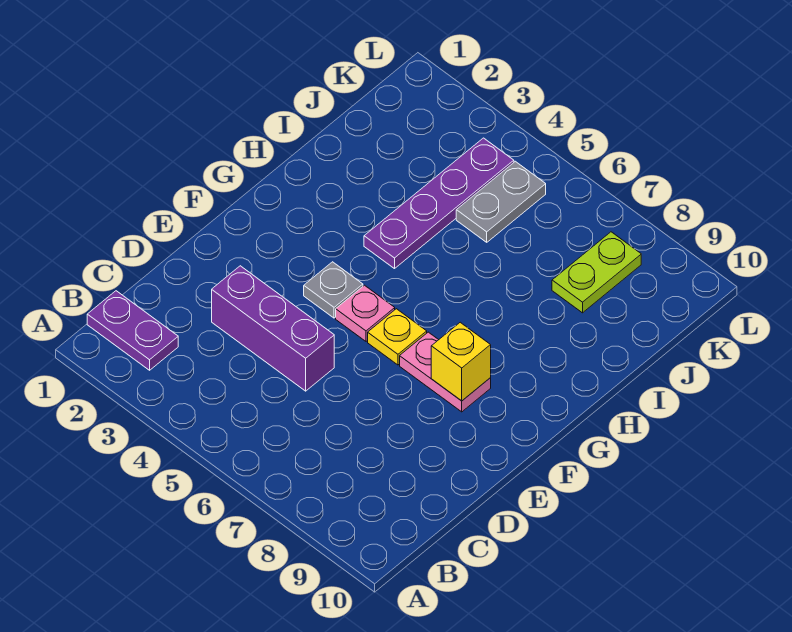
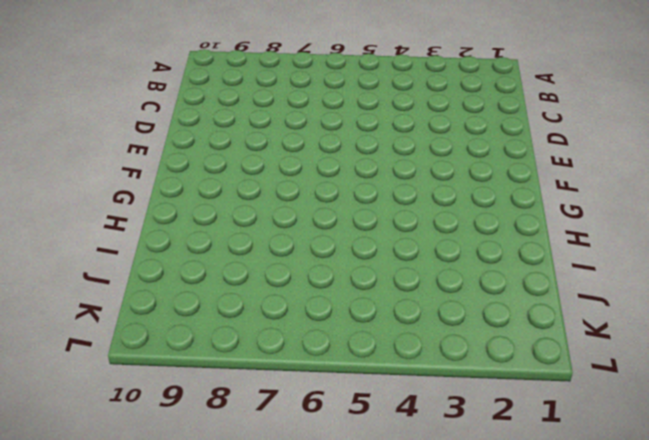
none -> purple 1x2 plate [87,291,178,370]
none -> purple 1x3 brick [212,266,334,391]

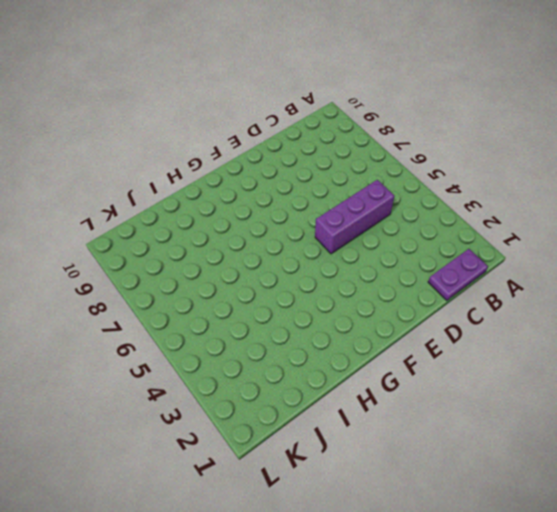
purple 1x2 plate [428,249,488,301] -> purple 1x2 plate turned to [87,291,178,370]
purple 1x3 brick [315,180,394,254] -> purple 1x3 brick turned to [212,266,334,391]
none -> grey 1x1 plate [304,262,363,318]
none -> pink 1x1 plate [336,285,395,341]

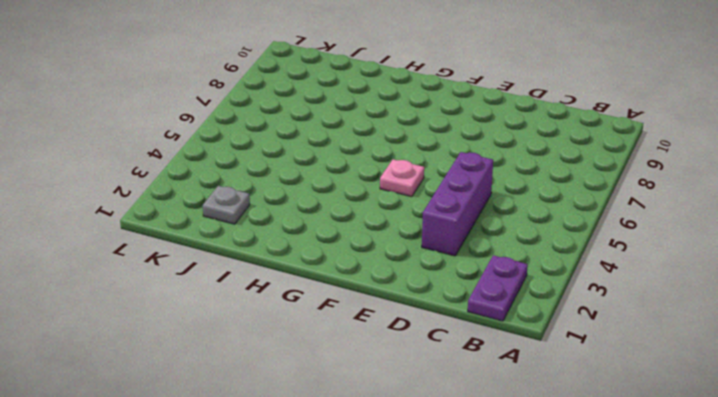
grey 1x1 plate [203,186,250,224] -> grey 1x1 plate moved to [304,262,363,318]
none -> yellow 1x1 plate [368,309,427,365]
none -> pink 1x2 plate [400,332,491,412]

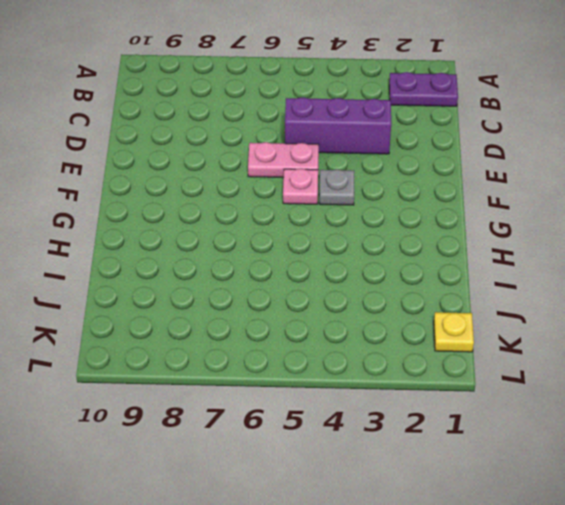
pink 1x2 plate [248,142,319,177] -> pink 1x2 plate moved to [400,332,491,412]
yellow 1x1 plate [434,312,474,352] -> yellow 1x1 plate moved to [368,309,427,365]
none -> purple 1x4 plate [364,138,514,269]
none -> grey 1x2 plate [456,161,546,242]

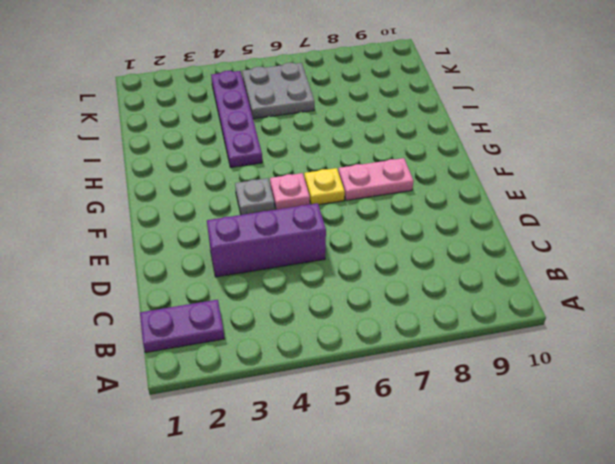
grey 2x2 plate [242,63,314,119] -> grey 1x2 plate [456,161,546,242]
none -> lime 1x2 plate [552,232,641,313]
none -> yellow 1x1 brick [431,322,491,401]

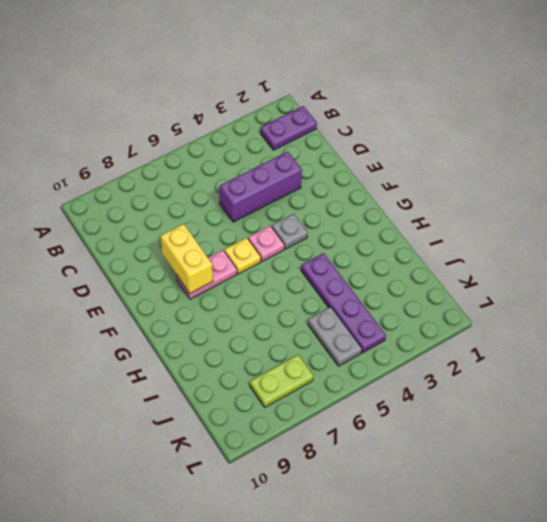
yellow 1x2 brick [161,224,213,293] -> yellow 1x1 brick [431,322,491,401]
lime 1x2 plate [250,355,313,407] -> lime 1x2 plate turned to [552,232,641,313]

